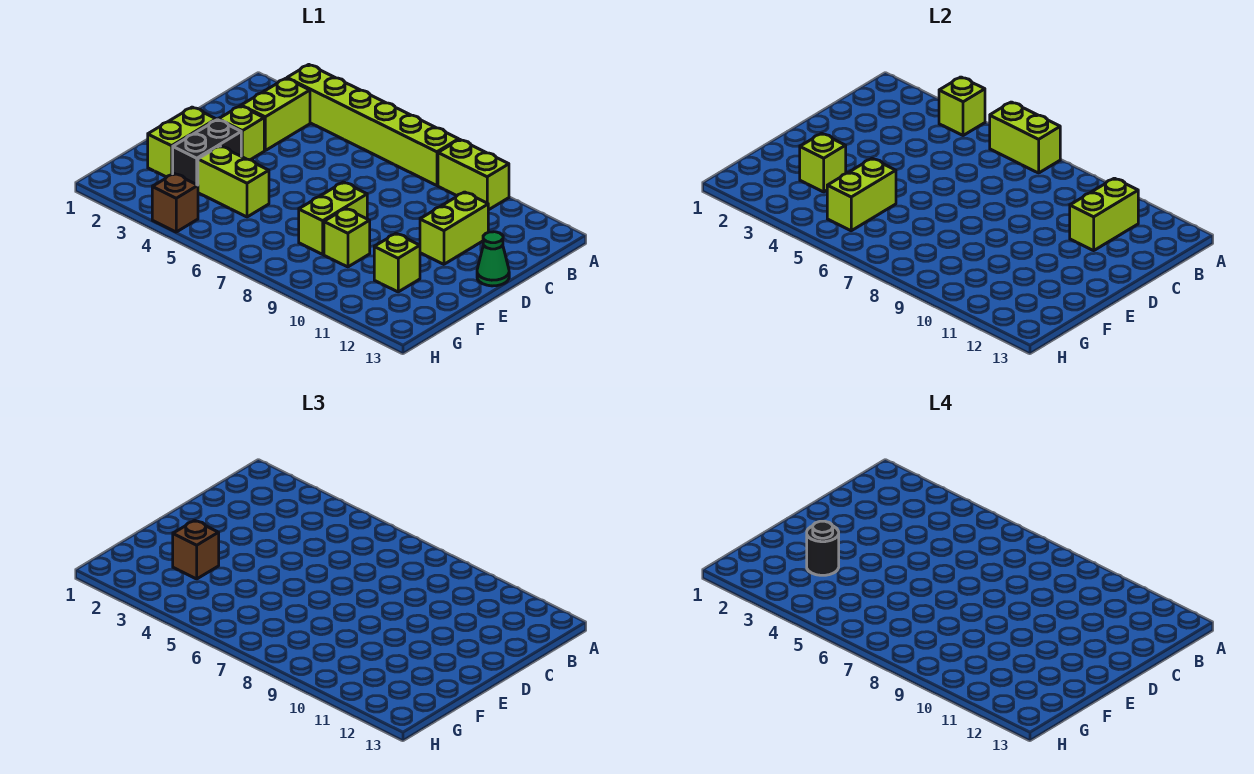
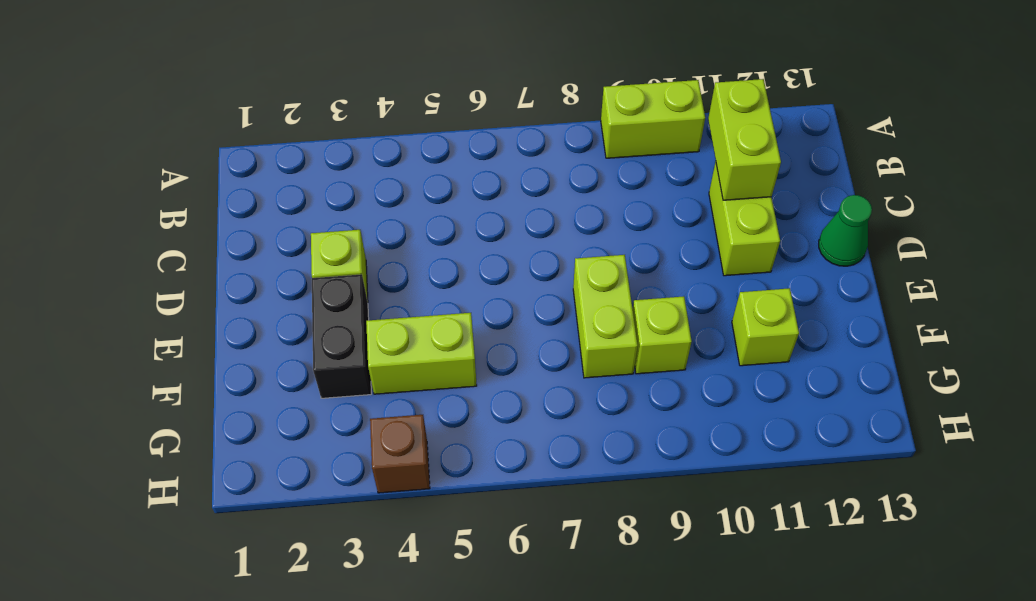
none -> lime 1x6 brick [287,65,459,186]
none -> lime 1x2 brick [241,78,310,150]
none -> lime 1x2 brick [148,107,216,177]

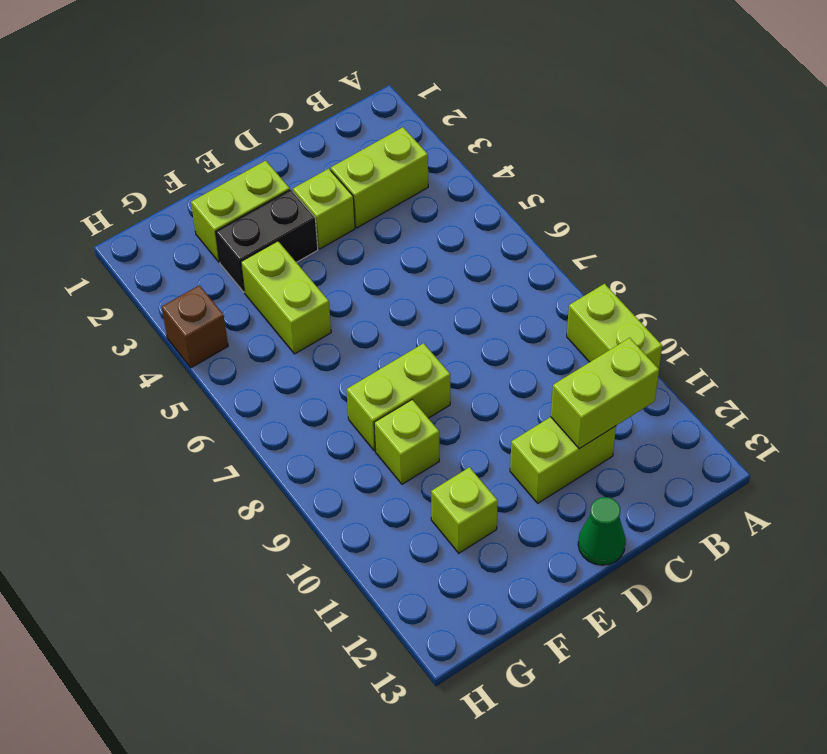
none -> lime 1x6 brick [287,65,459,186]
none -> lime 1x1 brick [939,77,985,136]
none -> lime 1x2 brick [990,102,1060,173]

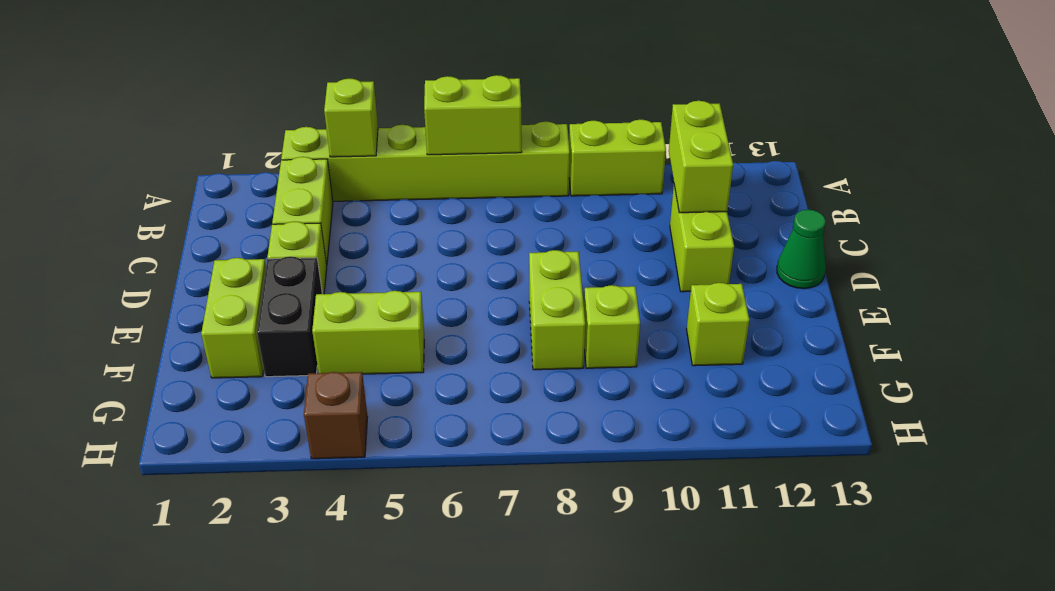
none -> lime 1x1 brick [800,133,846,192]
none -> lime 1x2 brick [827,159,896,231]
none -> brown 1x1 brick [173,520,219,579]

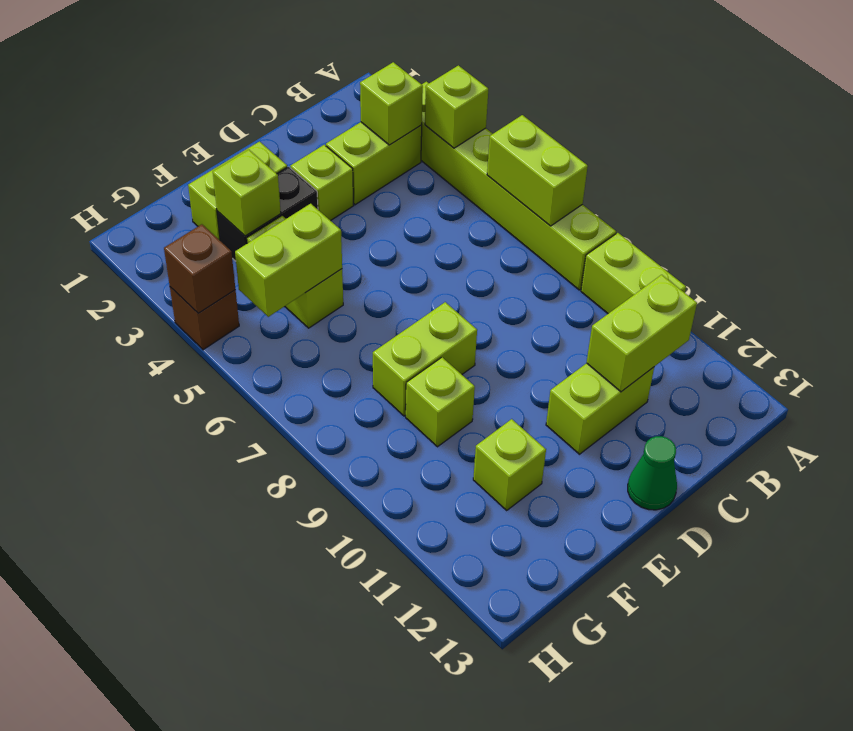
lime 1x1 brick [360,62,423,145] -> none
brown 1x1 brick [164,224,235,313] -> brown 1x1 brick moved to [173,520,219,579]
none -> black 1x1 round brick [807,521,839,575]

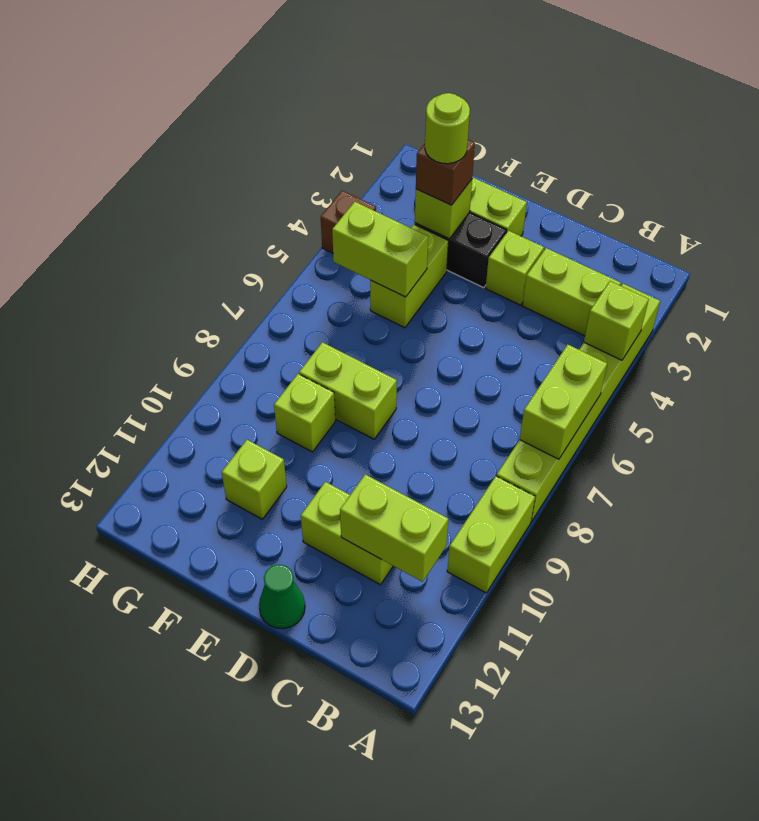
lime 1x1 round brick [425,93,470,164] -> black 1x1 round brick [807,521,839,575]

